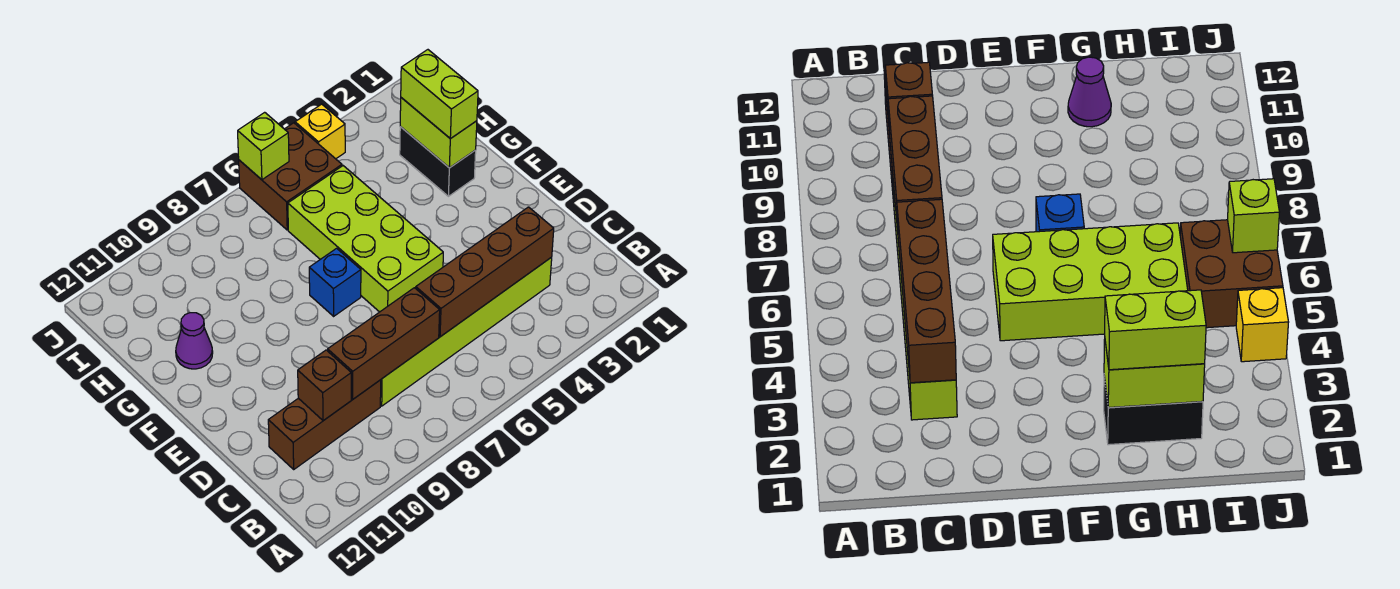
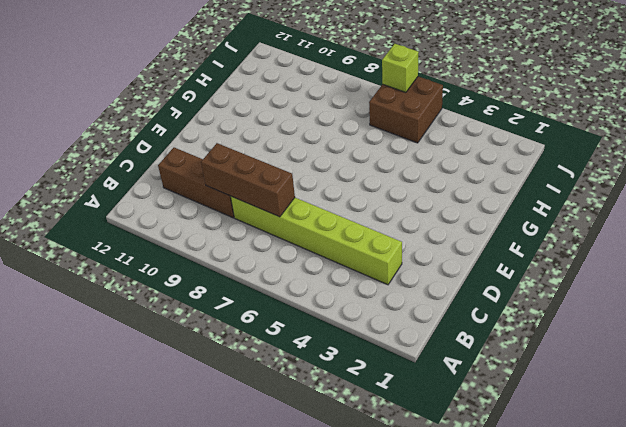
none -> lime 2x4 brick [288,166,443,312]
none -> blue 1x1 brick [309,248,361,316]
none -> black 1x2 brick [400,127,476,196]

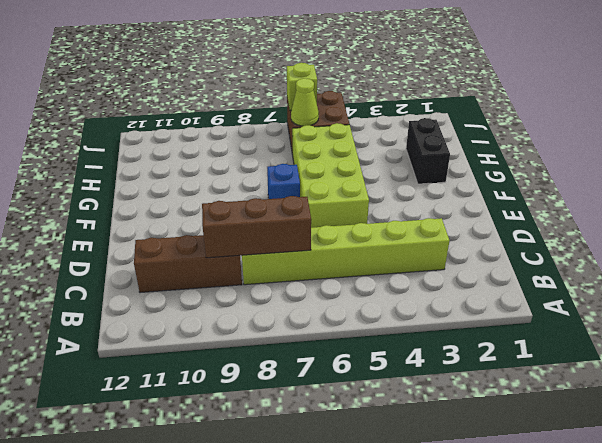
lime 1x1 cone [291,78,319,126] -> none
none -> purple 1x1 cone [176,313,213,369]
none -> yellow 1x1 brick [295,104,345,159]
none -> brown 1x4 brick [416,207,554,337]

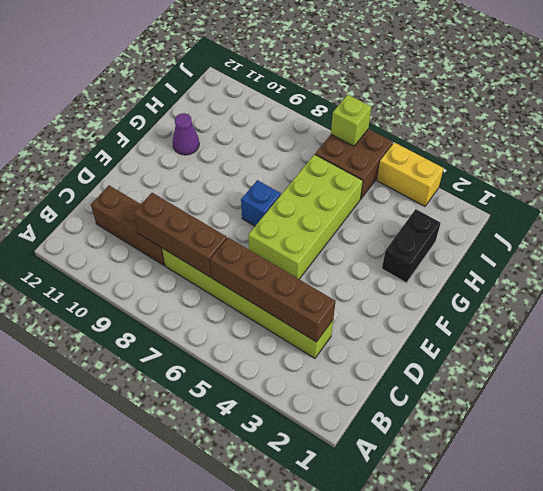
yellow 1x2 brick [377,142,444,206] -> yellow 1x1 brick [295,104,345,159]
none -> brown 1x1 brick [298,350,351,421]
none -> lime 1x2 brick [400,98,477,168]
none -> lime 1x2 brick [401,50,478,139]

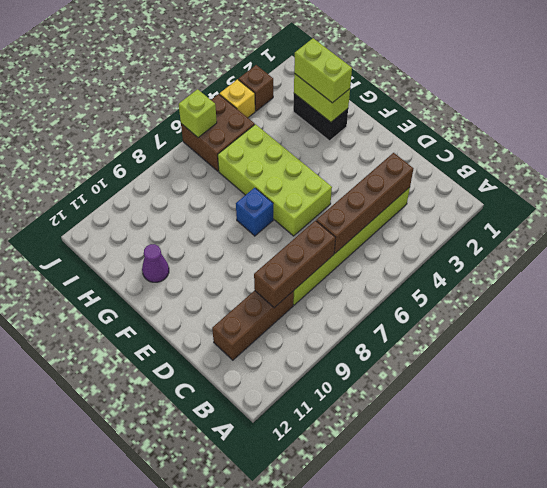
brown 1x1 brick [238,65,273,111] -> brown 1x1 brick moved to [298,350,351,421]

